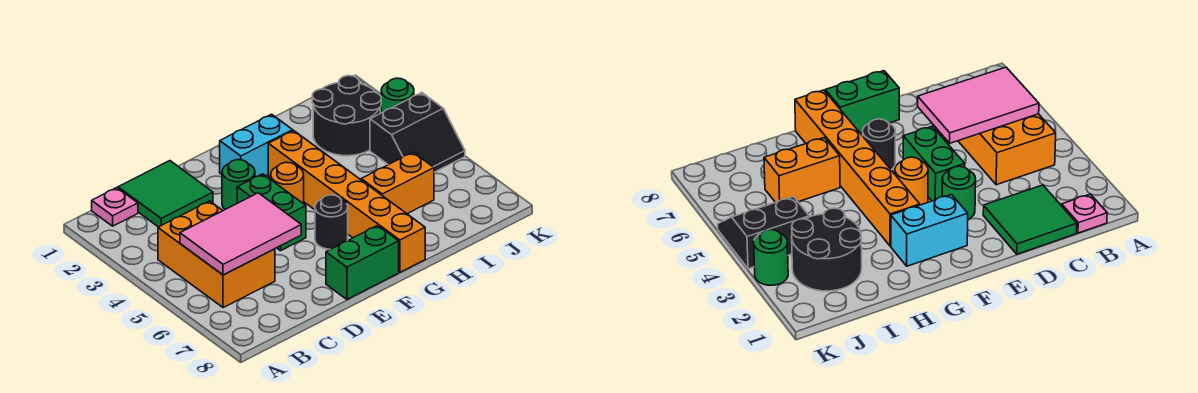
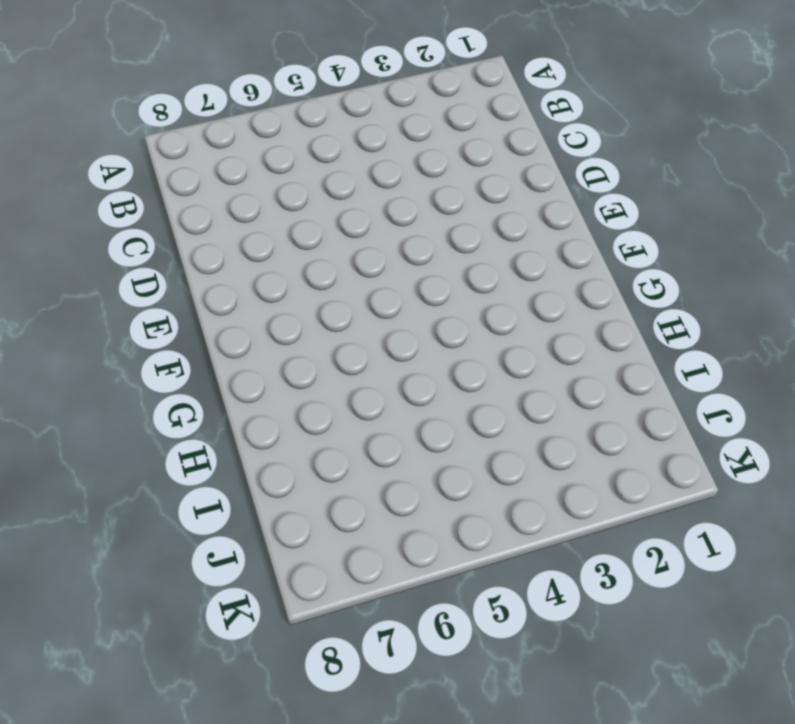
none -> pink 1x1 plate [92,188,138,226]
none -> orange 2x3 brick [158,201,275,308]
none -> green 2x2 tile [118,161,213,227]

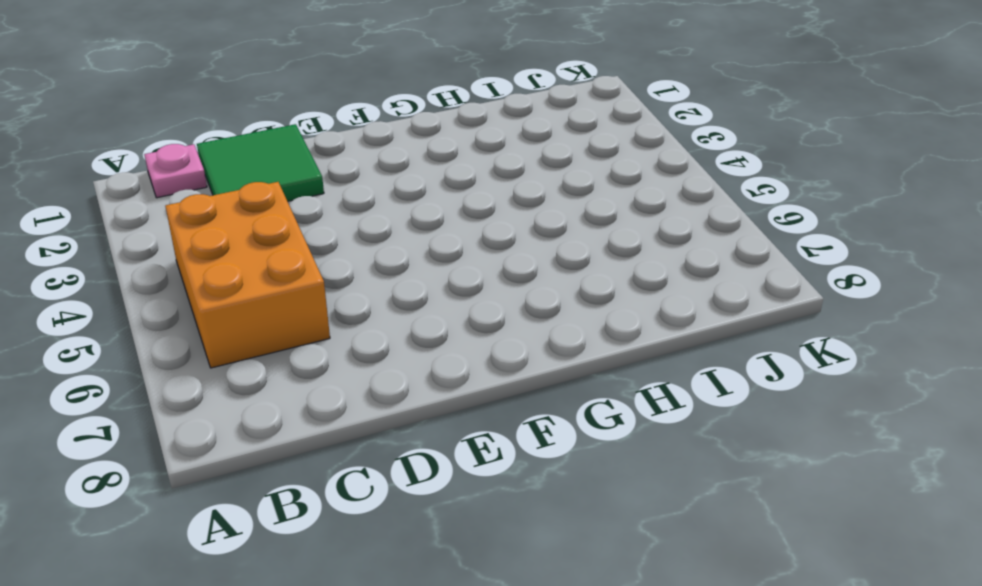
none -> green 1x1 round brick [222,160,255,209]
none -> green 1x2 brick [237,174,306,251]
none -> green 1x2 brick [326,225,399,299]

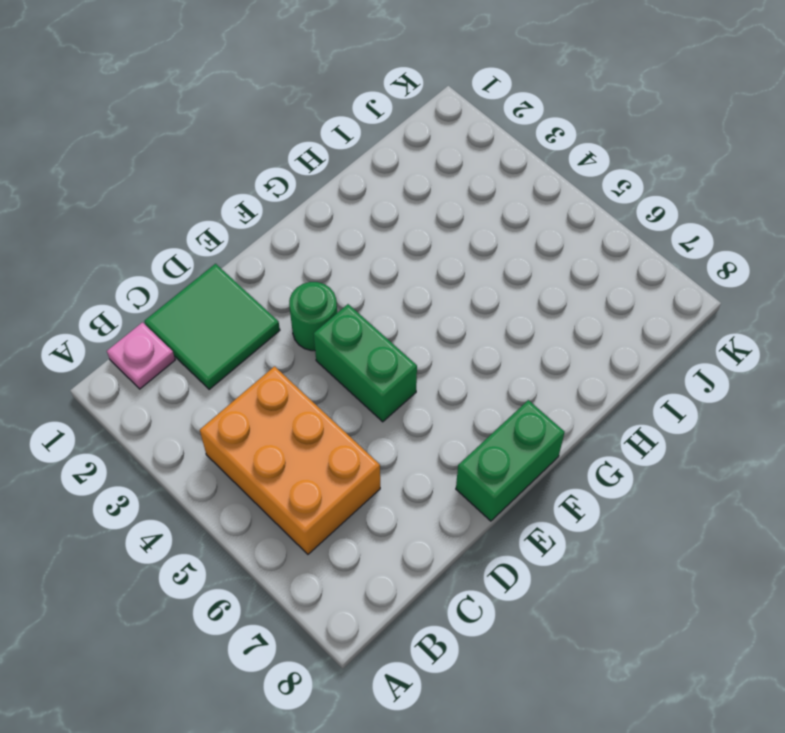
none -> cyan 1x2 brick [220,114,293,177]
none -> orange 1x1 round brick [271,162,304,204]
none -> black 1x1 round brick [315,195,348,249]

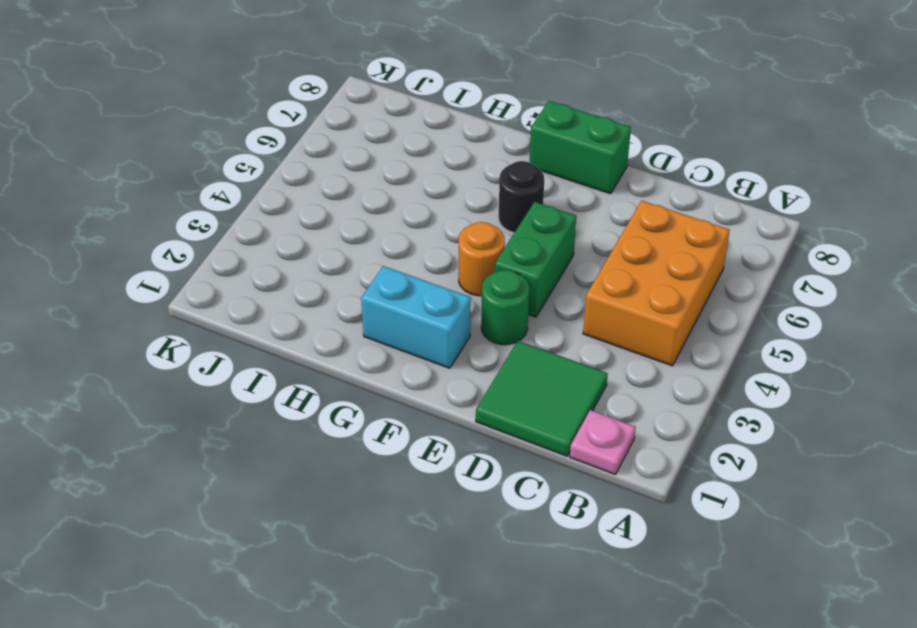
none -> orange 1x6 brick [268,131,425,272]
none -> orange 1x2 brick [361,152,434,214]
none -> black 2x2 round brick [312,76,381,156]

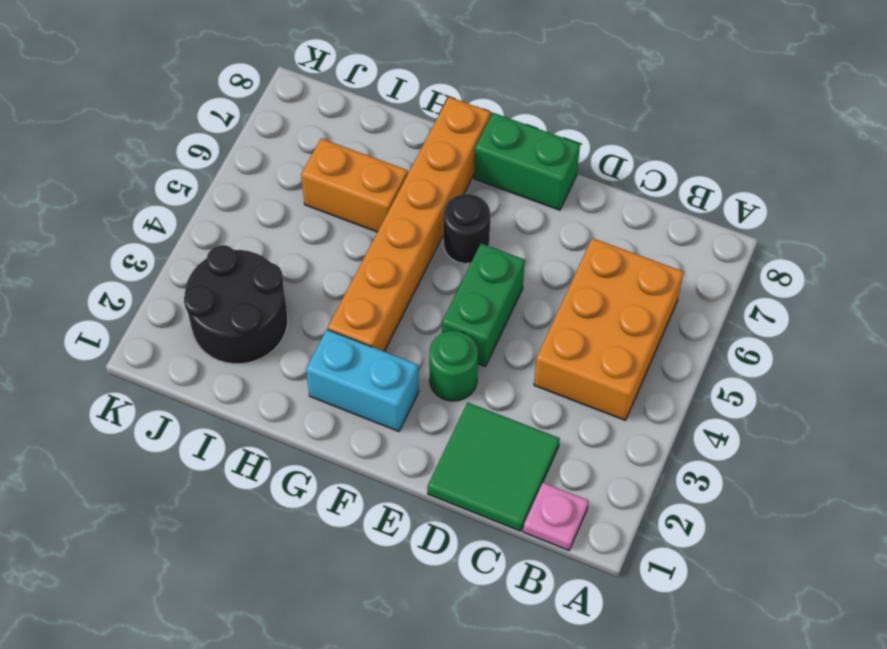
none -> orange 1x1 round brick [271,162,304,204]
none -> black 2x2 slope [370,93,465,172]
none -> green 1x1 round brick [381,78,414,113]

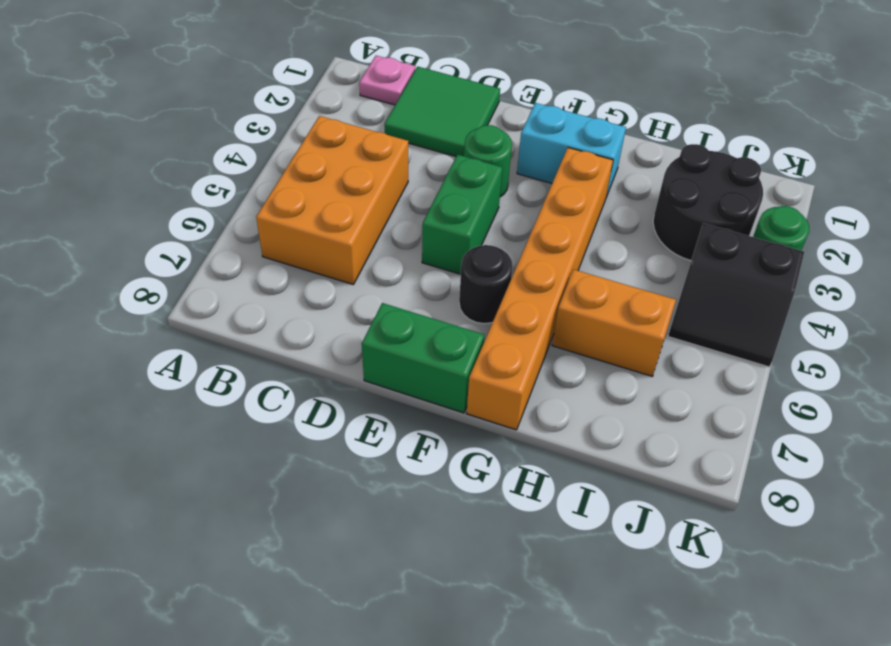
none -> orange 1x1 round brick [271,162,304,204]
none -> pink 2x3 tile [180,193,301,275]

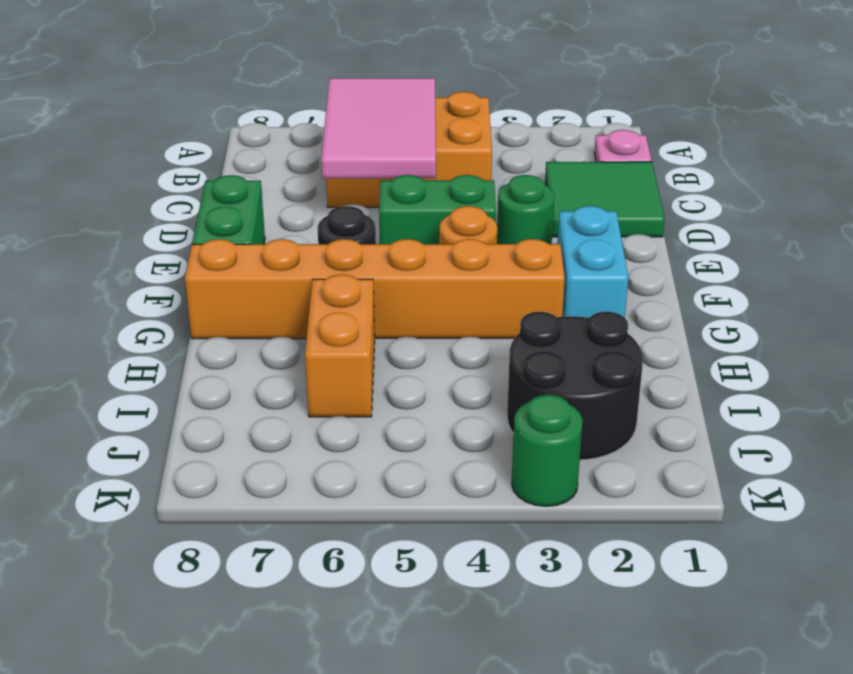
none -> black 2x2 slope [370,93,465,172]

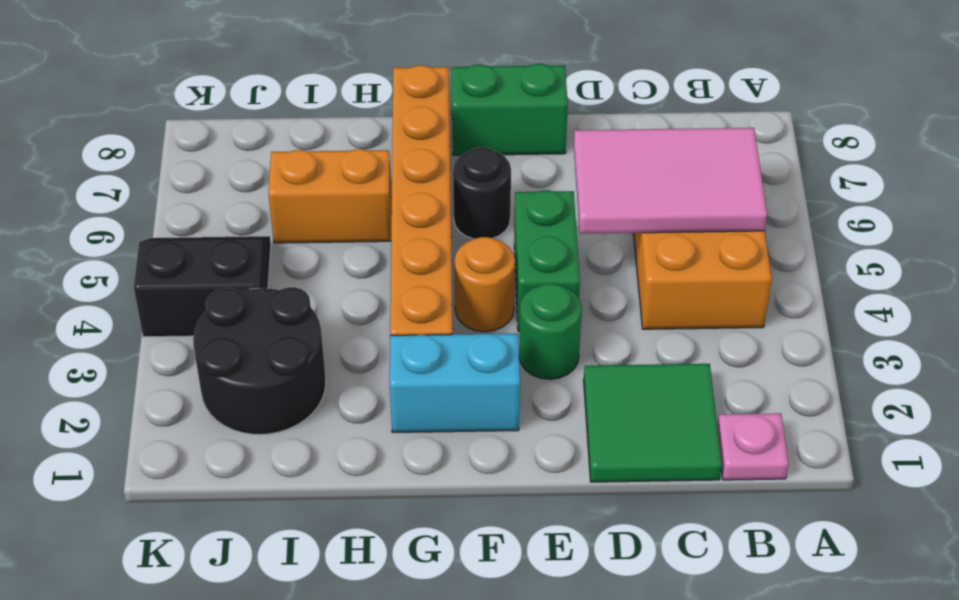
none -> green 1x1 round brick [381,78,414,113]

